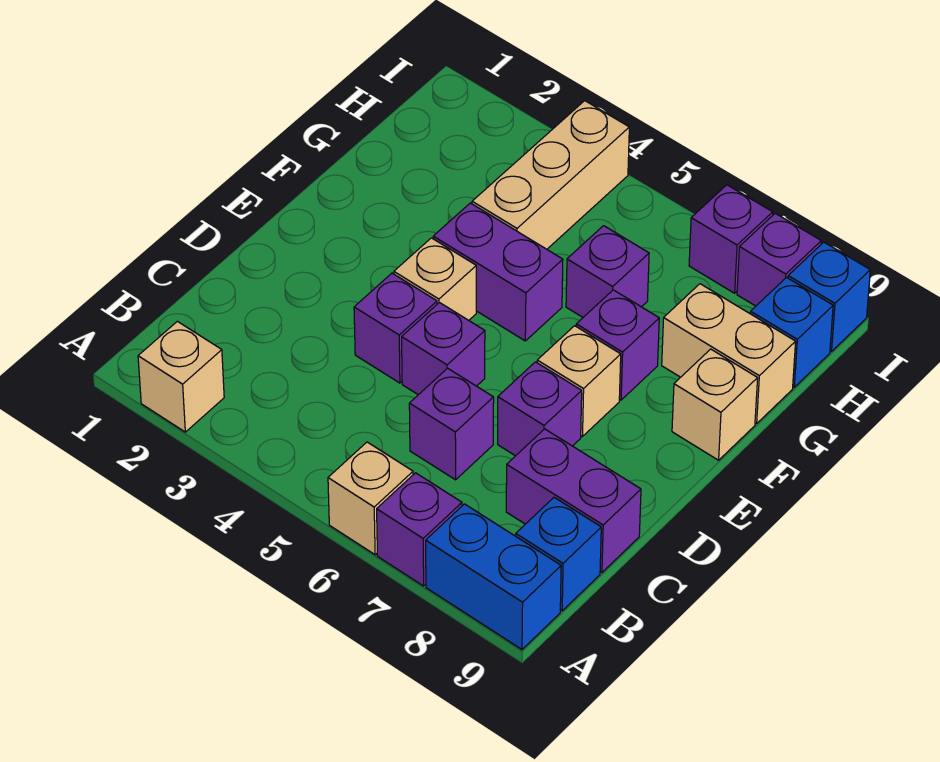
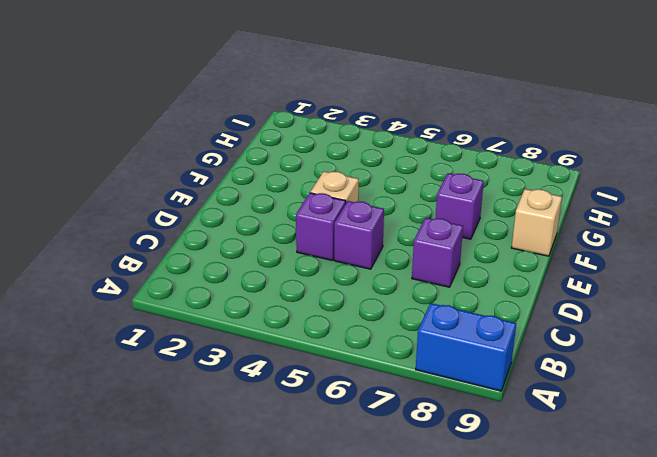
none -> tan 1x1 brick [138,321,224,432]
none -> tan 1x1 brick [328,442,413,555]
none -> purple 1x1 brick [377,473,462,586]

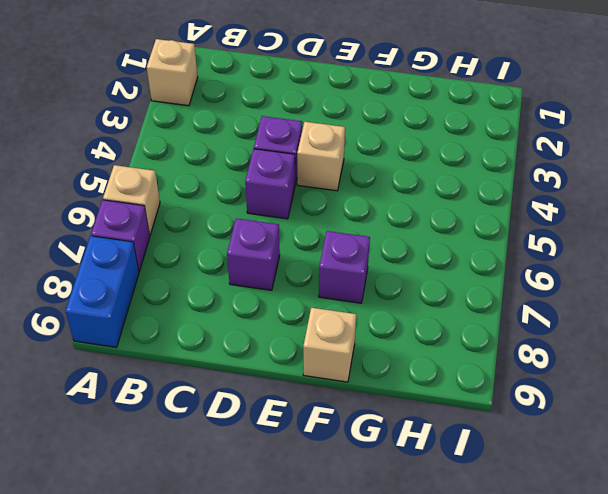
none -> blue 1x1 brick [516,497,601,611]
none -> purple 1x1 brick [409,368,494,480]
none -> purple 1x2 brick [506,429,641,573]

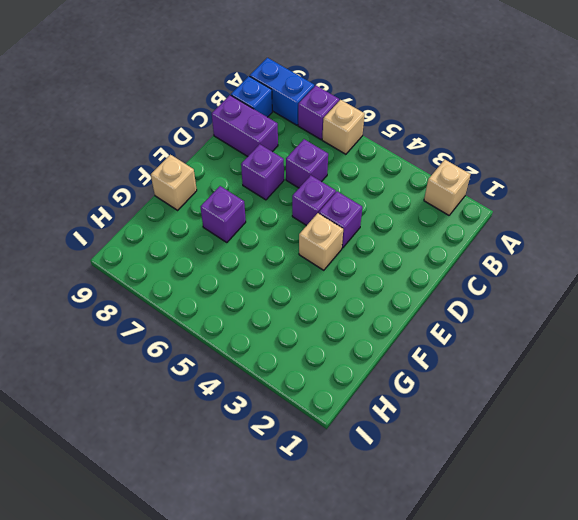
none -> tan 1x1 brick [537,326,621,437]
none -> purple 1x2 brick [433,203,563,341]
none -> tan 1x3 brick [472,101,629,249]

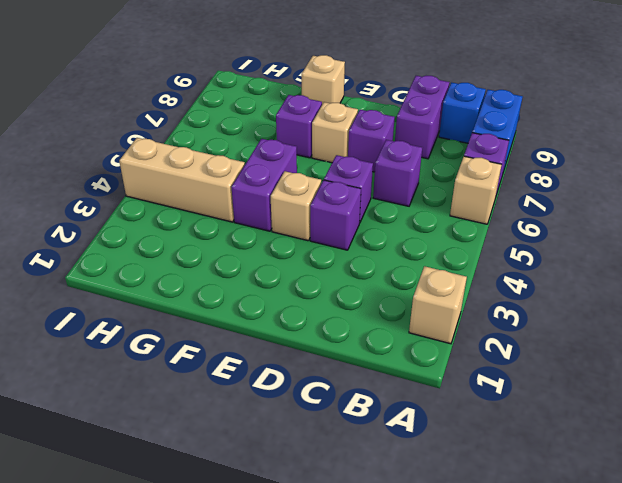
none -> purple 1x1 brick [566,226,649,317]
none -> tan 1x2 brick [662,284,796,424]
none -> blue 1x1 brick [750,278,833,387]

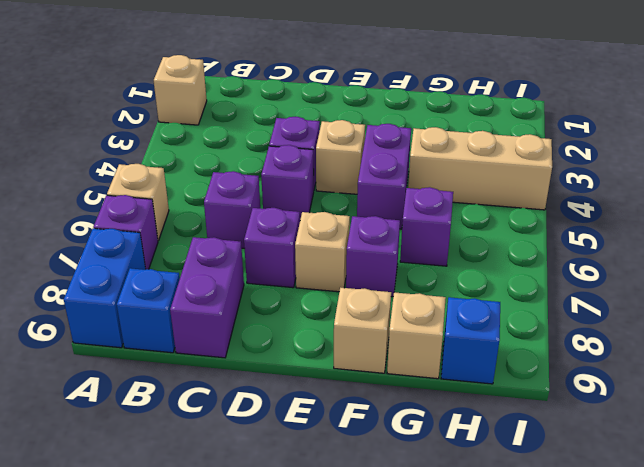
tan 1x1 brick [387,292,446,379] -> tan 1x2 brick [662,284,796,424]
none -> purple 1x1 brick [689,185,773,293]
none -> purple 1x1 brick [737,213,821,306]
none -> blue 1x1 brick [788,242,870,352]

